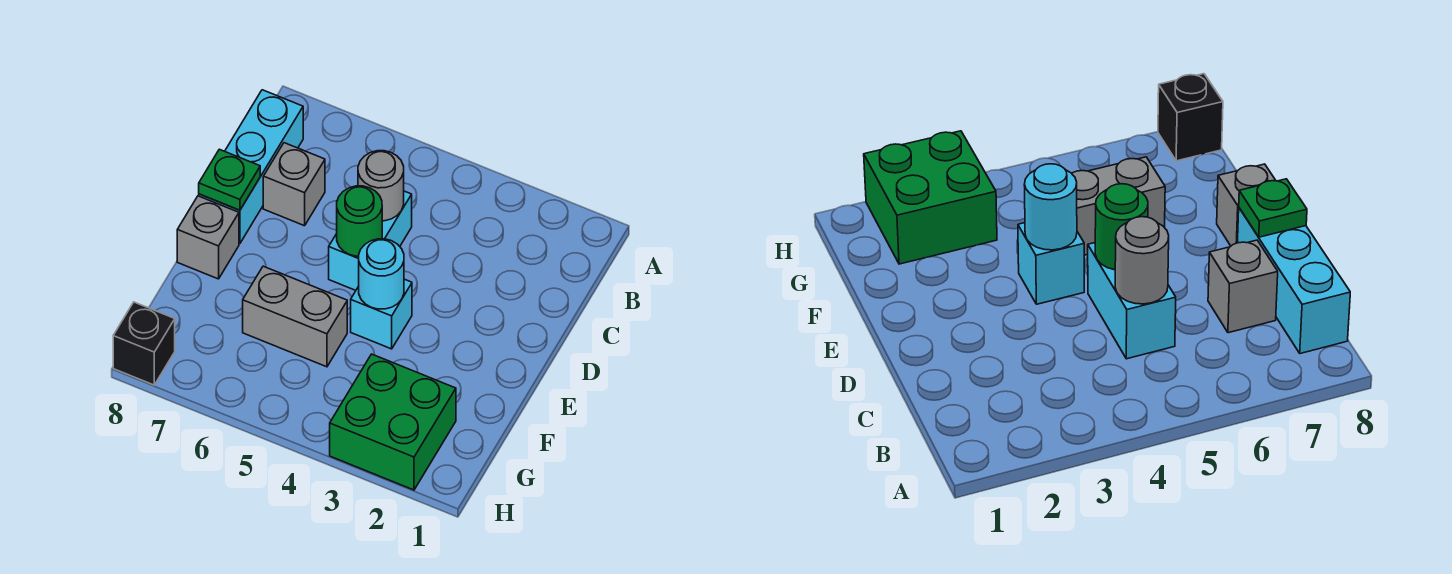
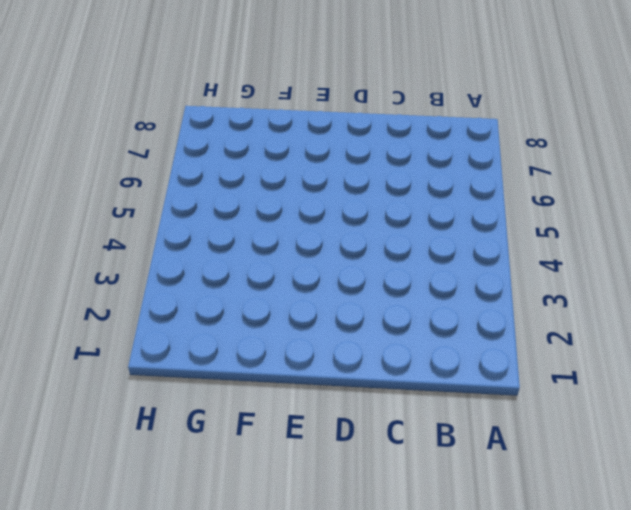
none -> cyan 1x3 brick [199,90,303,244]
none -> cyan 1x2 brick [329,191,412,290]
none -> grey 1x1 brick [263,143,325,226]

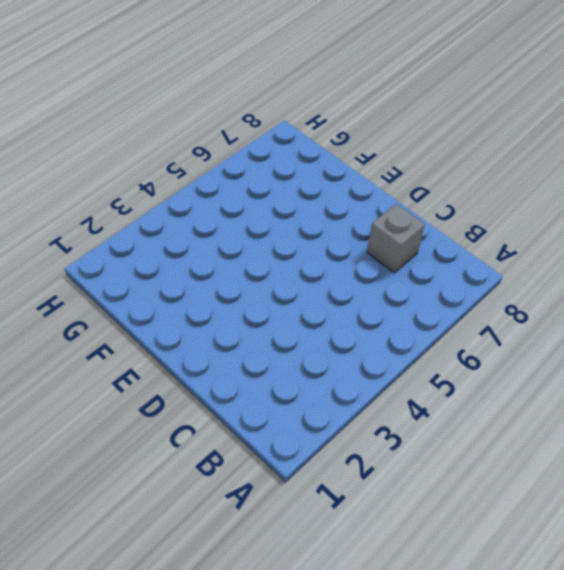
none -> cyan 1x3 brick [199,90,303,244]
none -> cyan 1x2 brick [329,191,412,290]
none -> cyan 1x1 brick [351,279,412,349]

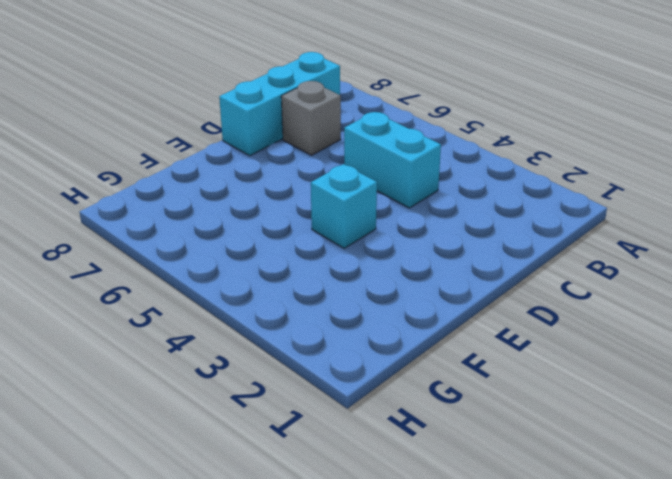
cyan 1x2 brick [344,112,441,208] -> cyan 1x2 brick turned to [329,191,412,290]
none -> grey 1x1 brick [177,196,239,279]
none -> grey 1x2 brick [243,266,347,367]
none -> green 2x2 brick [330,354,456,490]

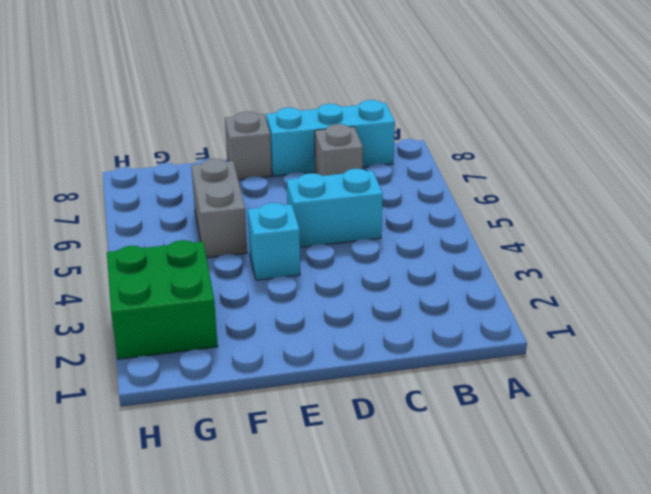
none -> black 1x1 brick [113,302,175,385]
none -> grey 1x1 round brick [358,151,404,221]
none -> green 1x1 round brick [337,186,382,256]

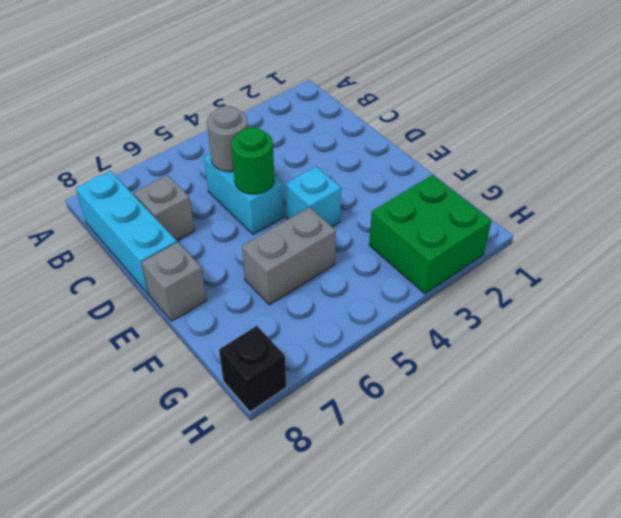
none -> green 1x1 plate [199,149,260,210]
none -> cyan 1x1 round brick [359,239,404,309]

